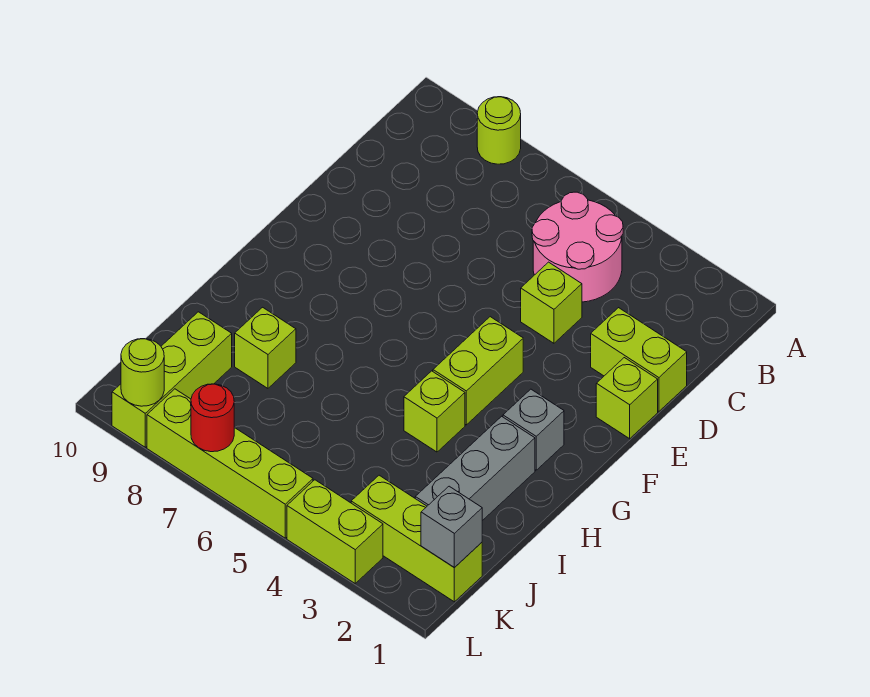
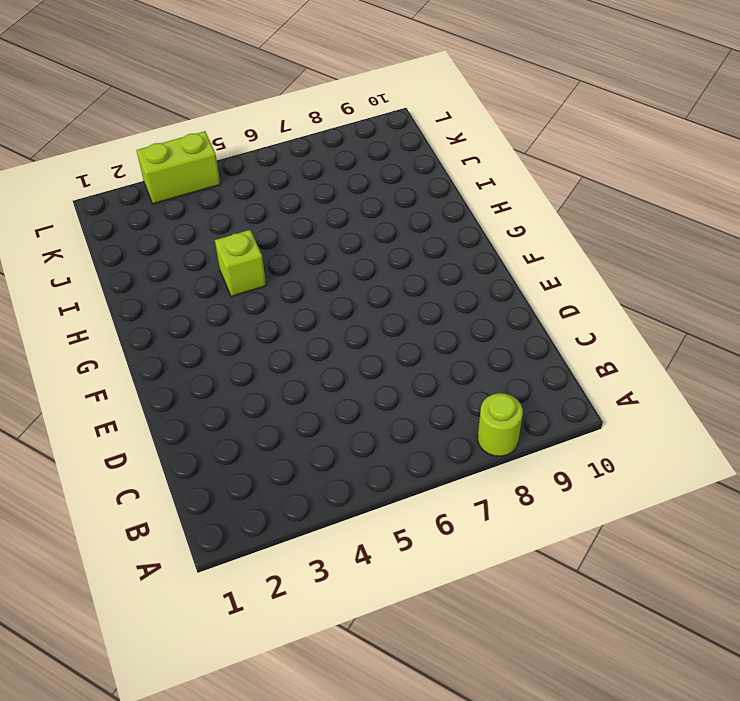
none -> pink 2x2 round brick [532,192,623,302]
none -> lime 1x2 brick [591,308,687,411]
none -> lime 1x1 brick [521,262,582,343]

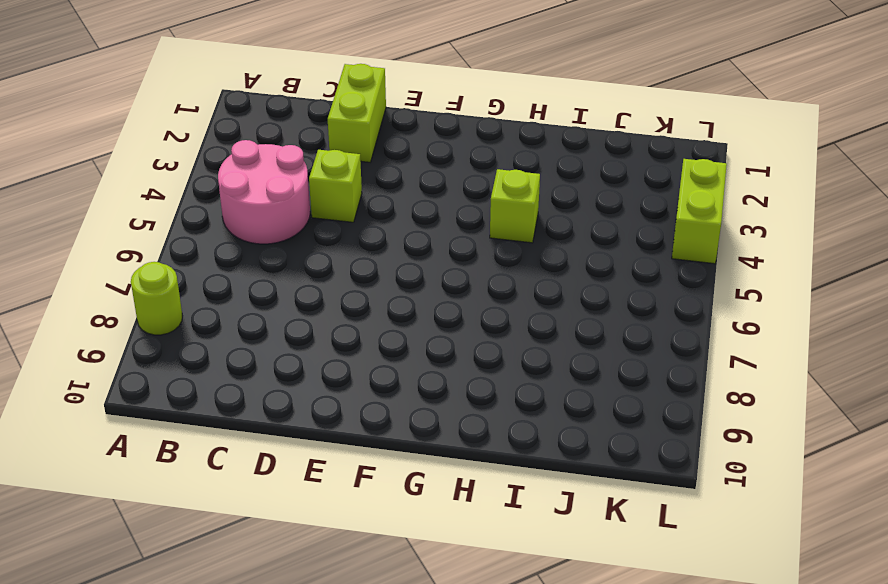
none -> lime 1x1 brick [596,358,658,439]
none -> lime 1x2 brick [433,317,523,425]
none -> grey 1x1 brick [503,389,564,470]

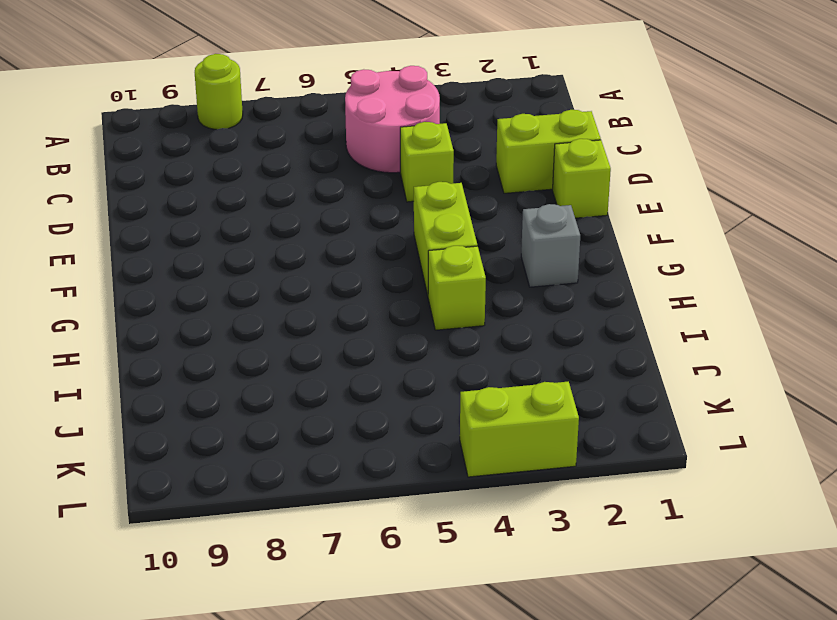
none -> grey 1x3 brick [415,416,535,521]
none -> lime 1x1 brick [235,307,296,388]
none -> lime 1x3 brick [112,312,232,447]

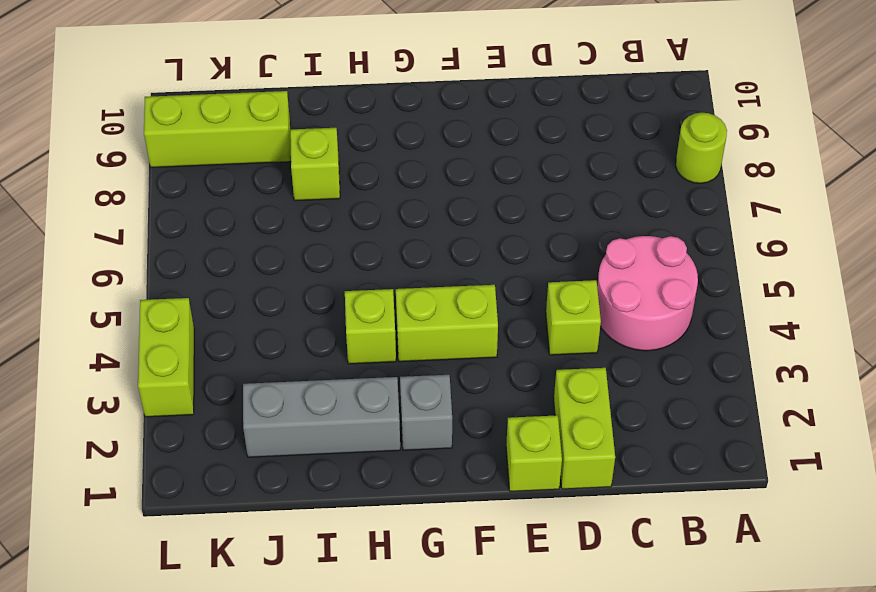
none -> lime 1x3 brick [351,475,482,602]
none -> lime 1x4 brick [147,389,313,538]
none -> grey 1x1 brick [421,486,482,568]

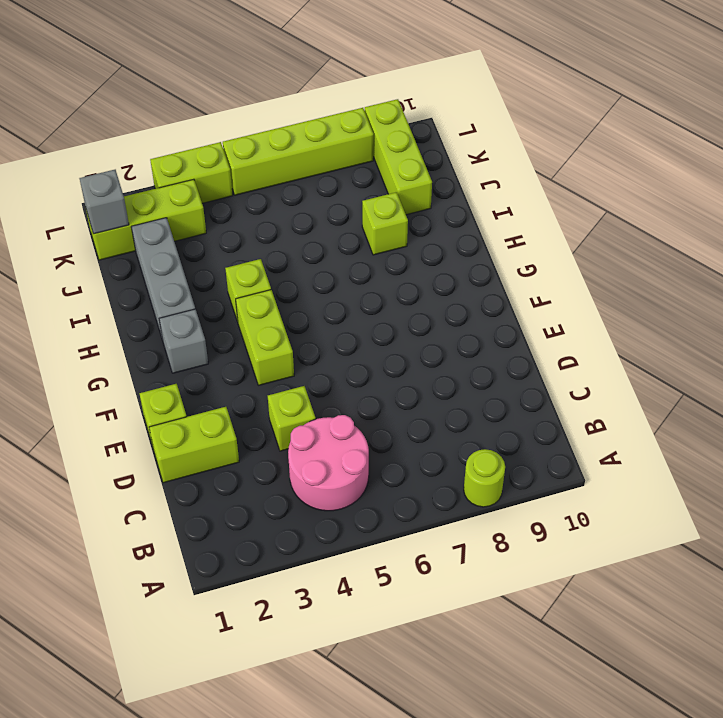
none -> red 1x1 round brick [191,384,234,452]
none -> lime 1x1 round brick [121,339,164,406]

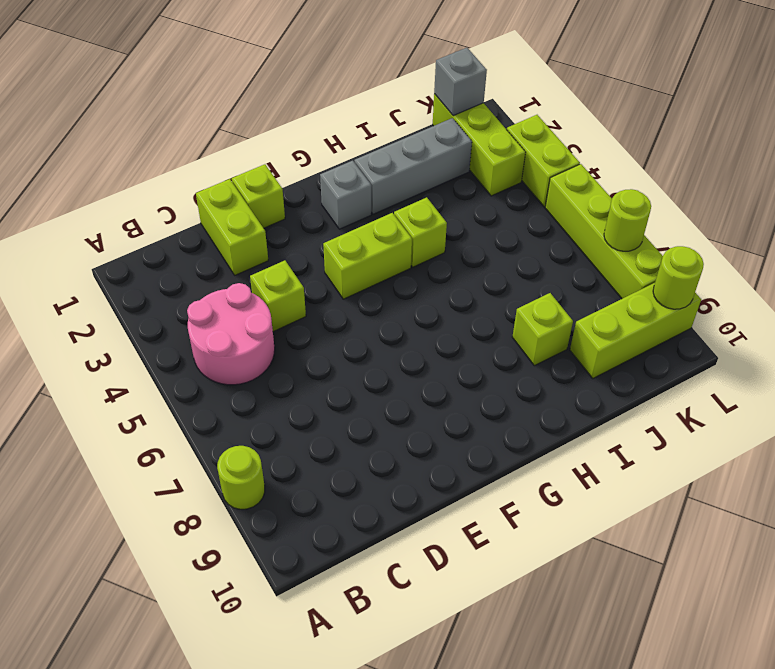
lime 1x1 round brick [604,189,651,251] -> red 1x1 round brick [191,384,234,452]

